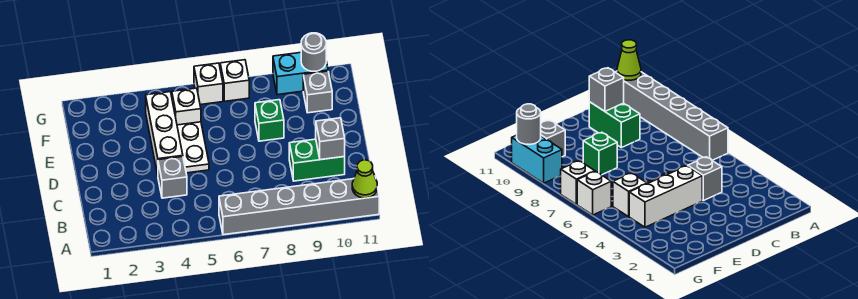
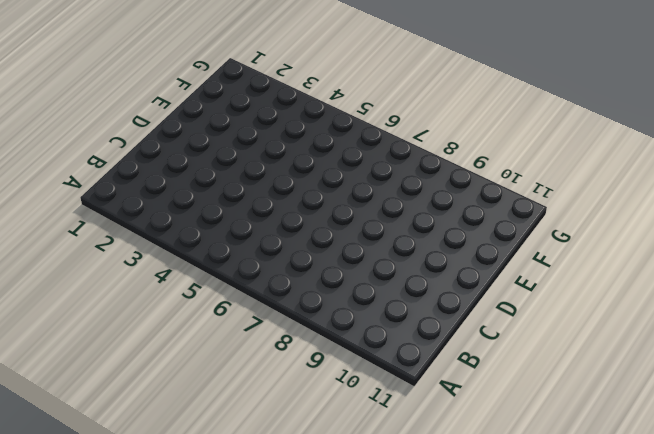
none -> grey 1x6 brick [219,176,379,235]
none -> grey 1x1 brick [158,157,187,198]
none -> green 1x2 brick [289,139,345,181]

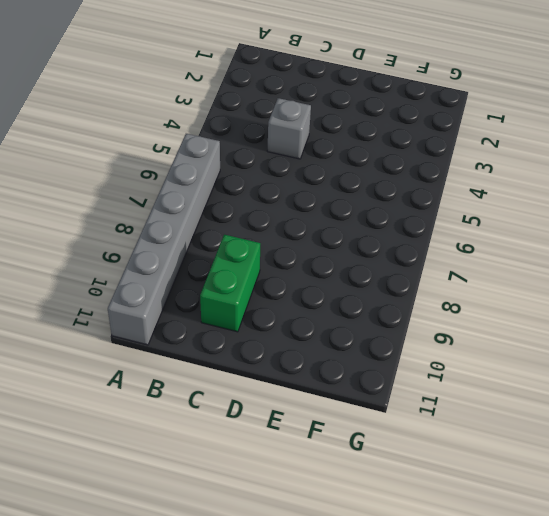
none -> white 1x3 brick [146,92,183,175]
none -> white 1x2 plate [177,122,209,173]
none -> green 1x1 brick [255,100,284,141]

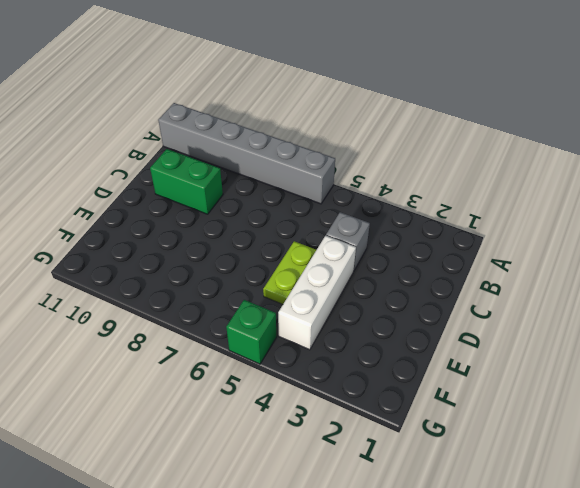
lime 1x2 plate [263,241,316,304] -> white 1x2 plate [177,122,209,173]
green 1x1 brick [226,300,276,364] -> green 1x1 brick moved to [255,100,284,141]
none -> white 1x1 brick [172,88,201,125]
none -> grey 1x1 brick [303,71,332,113]
none -> white 1x1 brick [194,63,223,105]

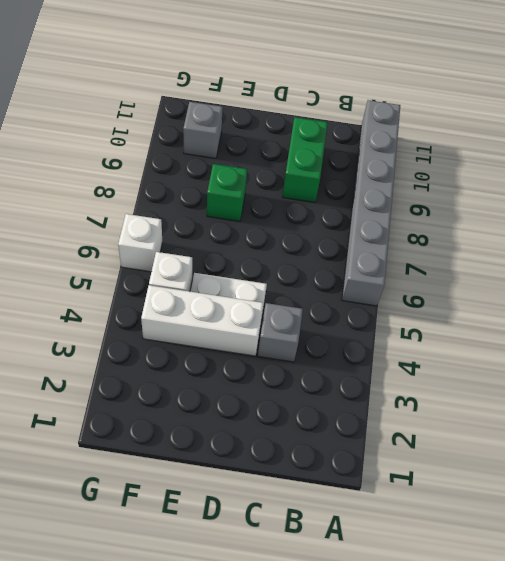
none -> white 1x1 brick [220,60,249,101]
none -> cyan 1x2 brick [273,53,328,95]
none -> lime 1x1 cone [352,160,377,198]

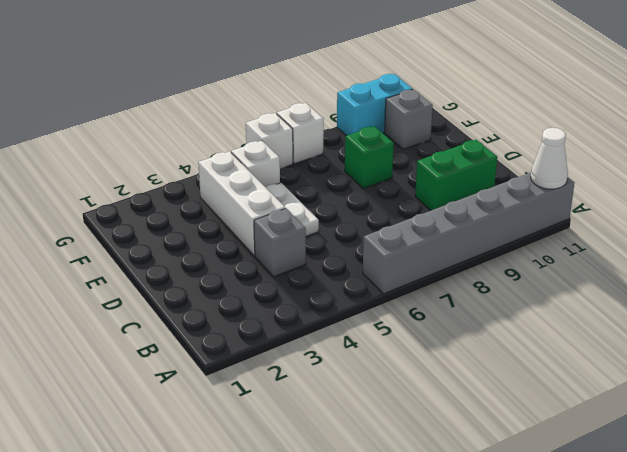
white 1x1 cone [531,128,568,189] -> lime 1x1 cone [352,160,377,198]
none -> grey 1x1 brick [316,118,345,160]
none -> grey 1x1 round brick [301,33,326,71]

